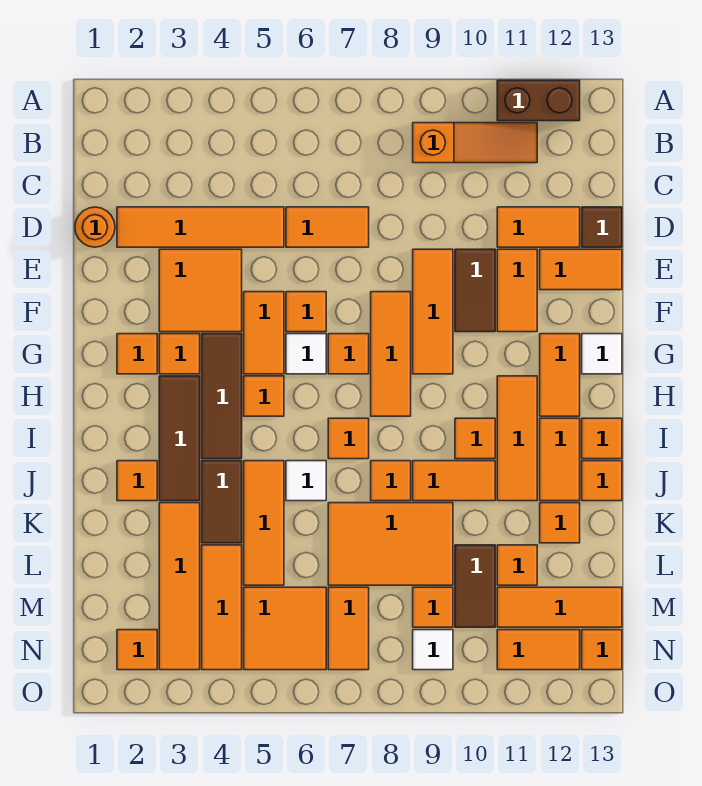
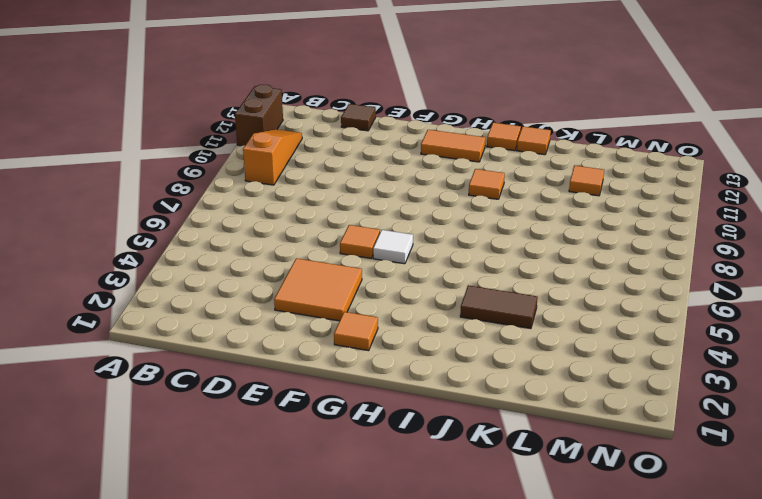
none -> orange 1x1 round brick [75,207,115,247]
none -> orange 1x4 tile [117,207,284,247]
none -> orange 1x2 tile [286,207,369,247]
none -> orange 1x2 tile [497,207,580,247]

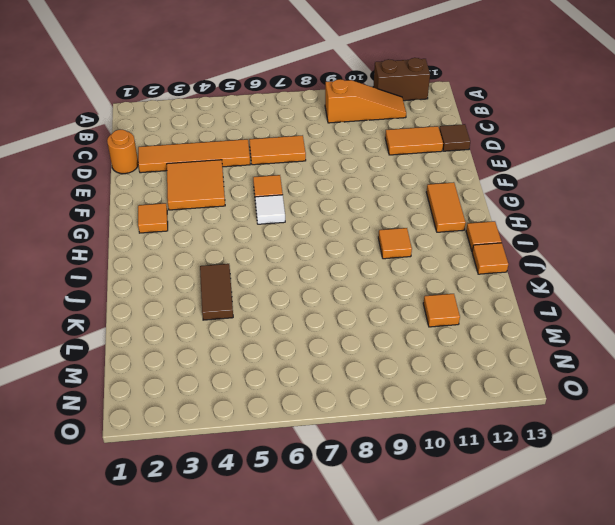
none -> orange 1x3 tile [413,249,453,374]
none -> brown 1x2 tile [455,249,495,332]
none -> orange 1x2 tile [497,249,537,332]
none -> orange 1x2 tile [540,249,622,290]

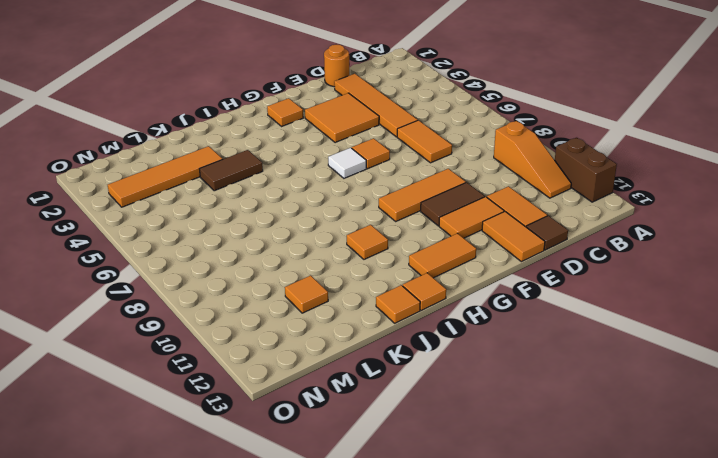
none -> orange 1x2 tile [244,292,284,374]
none -> orange 1x3 tile [371,292,411,416]
none -> orange 1x1 tile [159,334,200,374]
none -> brown 1x3 tile [202,334,242,459]

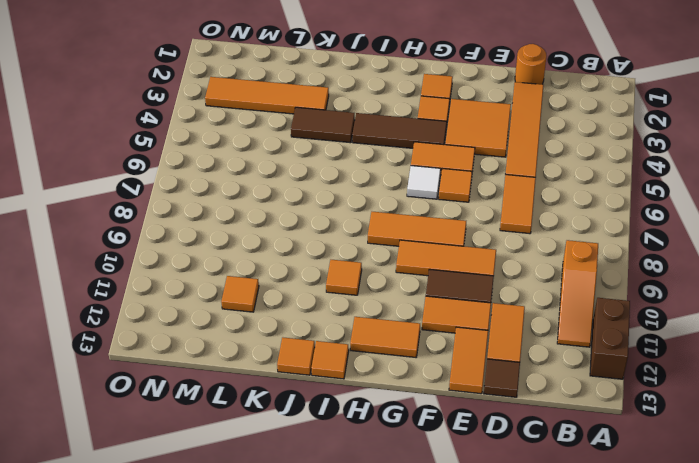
none -> orange 1x1 tile [328,334,369,374]
none -> white 1x1 tile [582,334,622,374]
none -> brown 1x3 tile [159,376,200,501]
none -> orange 1x1 tile [244,376,284,416]

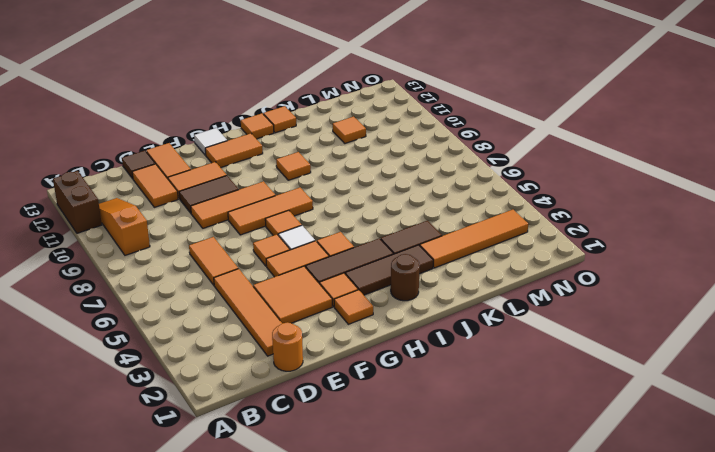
brown 1x1 round brick [391,254,420,301] -> none
none -> orange 1x3 tile [497,376,537,501]
none -> orange 1x1 tile [328,418,369,459]
none -> orange 1x2 tile [540,418,580,501]
none -> orange 1x1 tile [117,461,157,501]

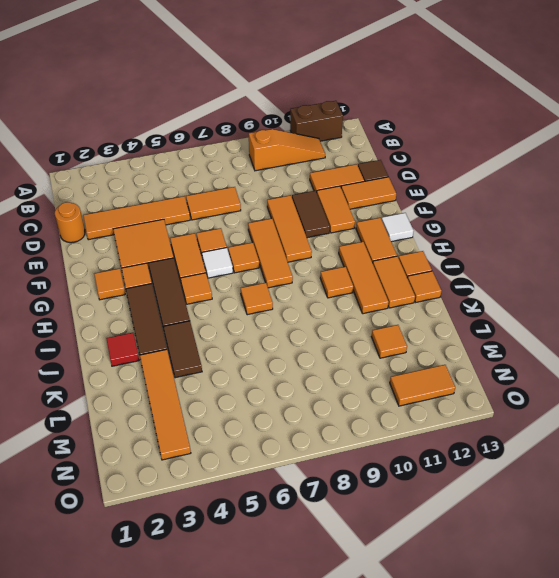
red 1x1 tile [106,333,139,366] -> orange 1x1 tile [117,461,157,501]
none -> orange 1x3 tile [244,461,284,585]
none -> white 1x1 tile [286,461,326,501]
none -> orange 1x1 tile [371,461,411,501]
none -> orange 1x2 tile [413,461,495,501]

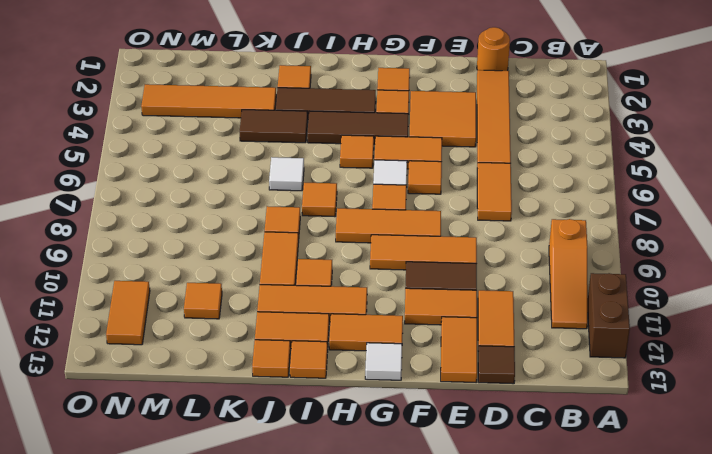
none -> orange 1x3 tile [244,461,284,585]
none -> orange 2x3 tile [328,503,453,585]
none -> orange 1x1 tile [540,503,580,543]
none -> orange 1x3 tile [202,545,242,670]

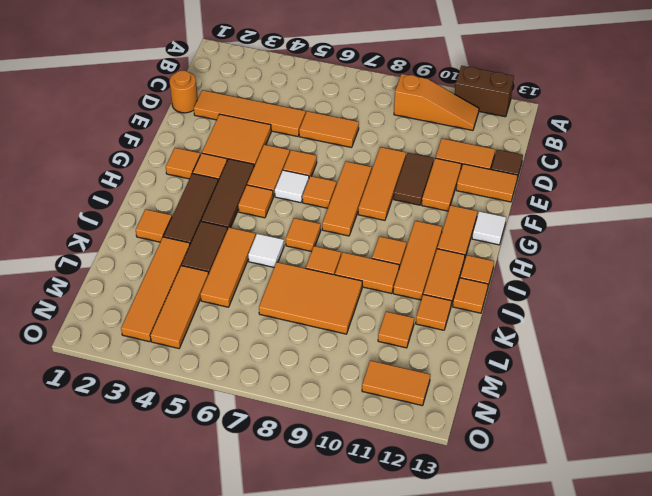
none -> brown 1x2 tile [455,545,495,627]
none -> orange 2x2 tile [244,587,326,670]
none -> orange 1x2 tile [328,587,369,670]
none -> orange 1x1 tile [413,587,453,627]

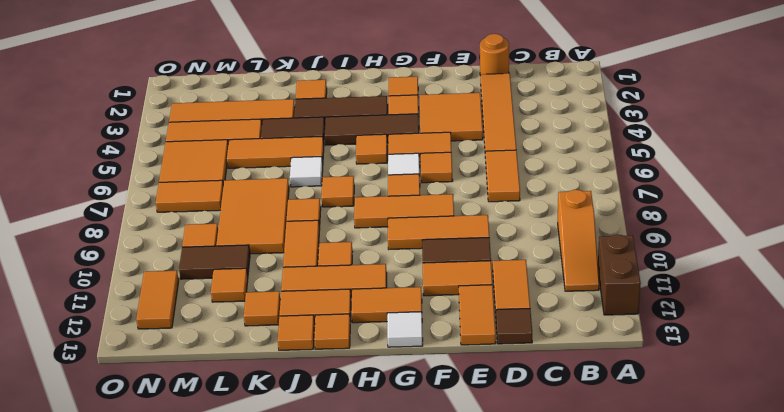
none -> orange 1x3 tile [497,587,622,627]
none -> orange 1x1 tile [117,630,157,670]
none -> white 1x1 tile [413,630,453,670]
none -> orange 1x1 tile [582,630,622,670]

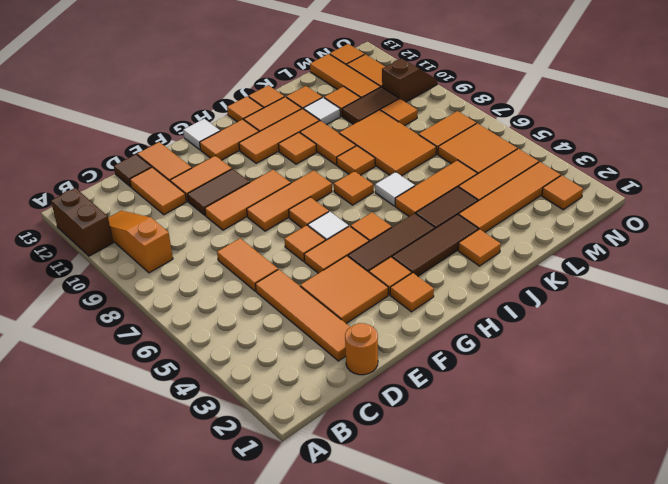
white 1x1 tile [303,97,340,125] -> white 1x1 tile moved to [413,630,453,670]
brown 1x2 slope [382,58,437,102] -> none

